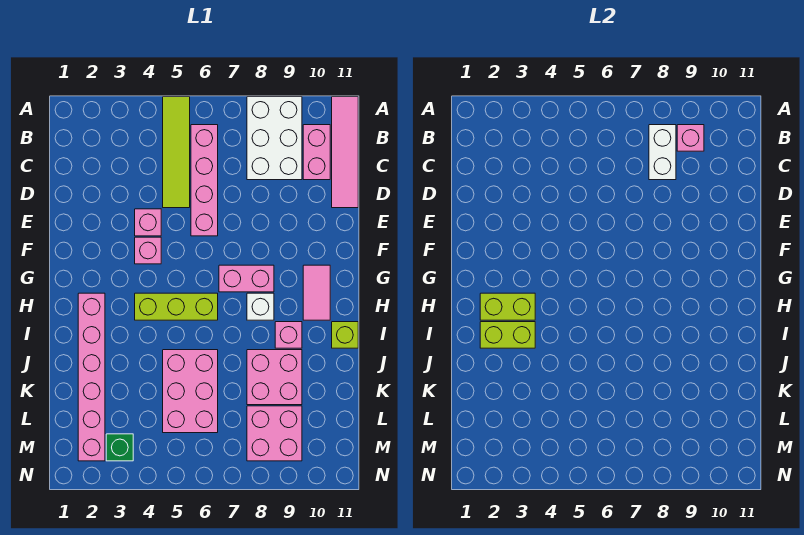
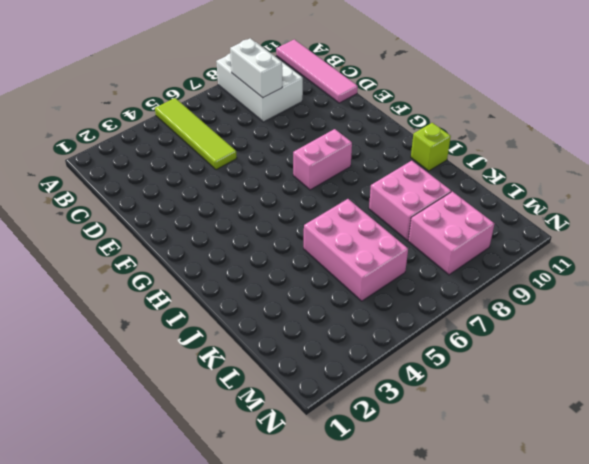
none -> pink 1x4 brick [191,125,218,236]
none -> pink 1x2 brick [303,125,330,180]
none -> pink 1x1 brick [135,209,161,236]

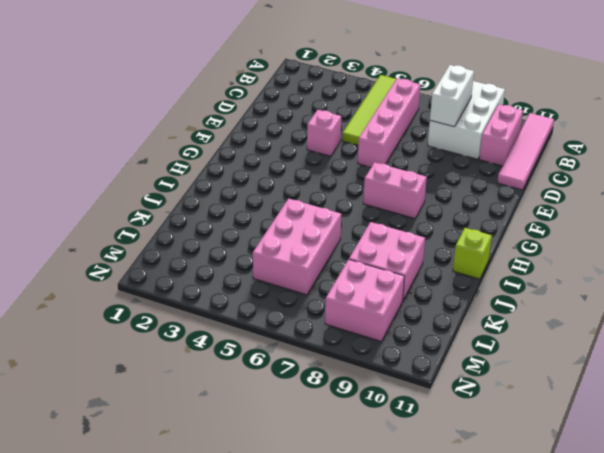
none -> pink 1x1 brick [135,237,161,264]
none -> pink 1x2 tile [303,265,330,320]
none -> pink 1x6 brick [78,293,105,461]

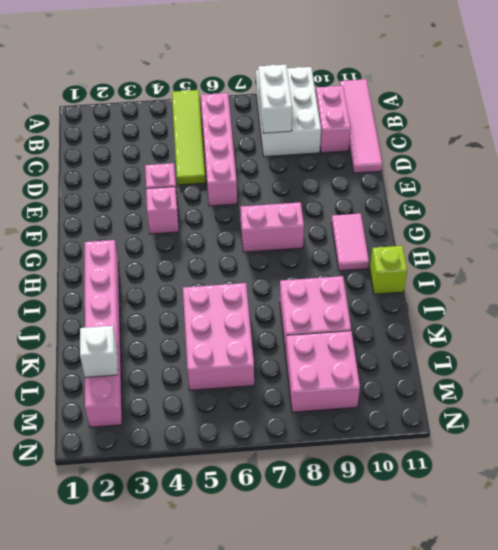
white 1x1 brick [80,326,118,377] -> white 1x1 brick moved to [247,293,274,320]
none -> lime 1x3 brick [135,293,218,320]
none -> pink 1x1 brick [275,322,302,348]
none -> green 1x1 brick [106,434,133,461]

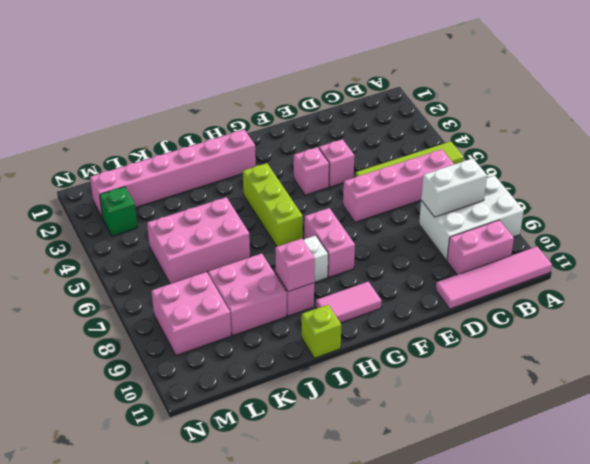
pink 1x1 brick [275,239,315,292] -> pink 1x1 brick moved to [677,125,704,151]
none -> lime 1x2 brick [480,293,535,320]
none -> lime 1x2 brick [480,322,535,348]

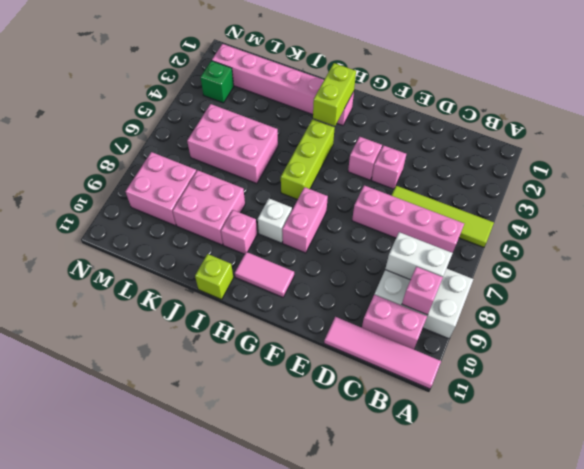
none -> lime 1x2 brick [480,322,535,348]

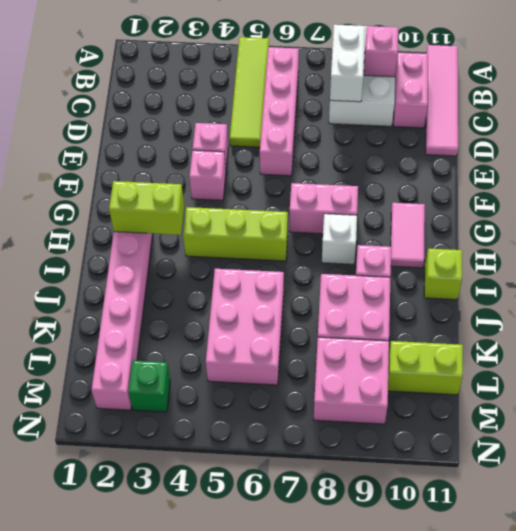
lime 1x2 brick [388,341,463,395] -> lime 1x2 brick moved to [480,322,535,348]

